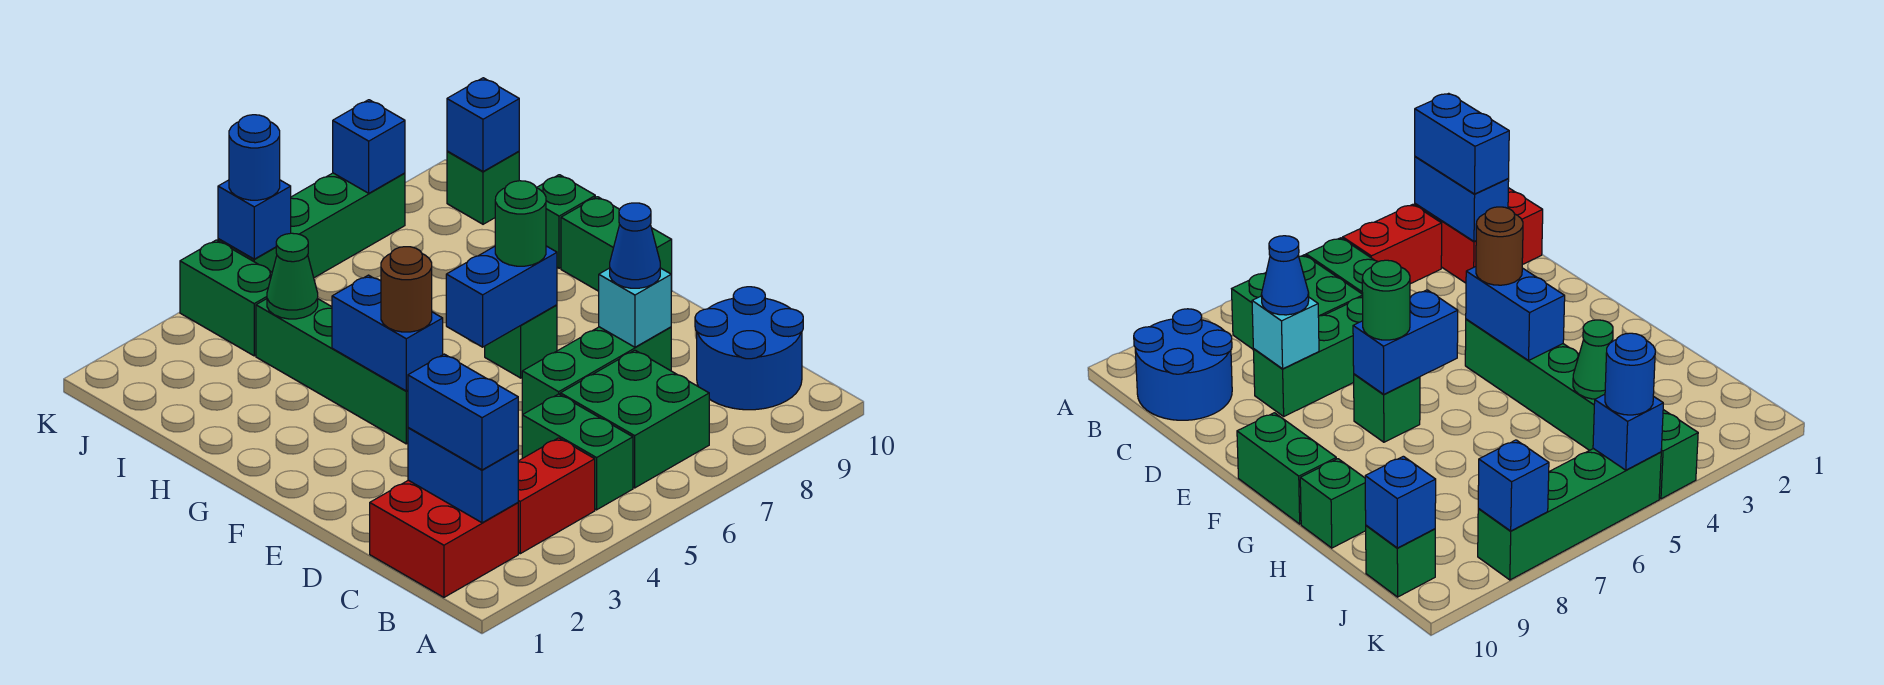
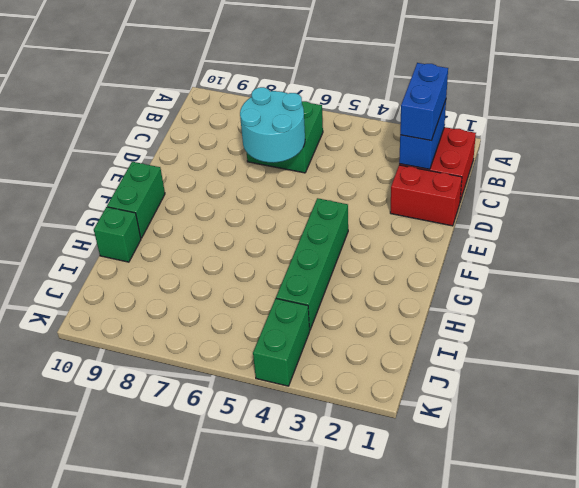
cyan 2x2 round brick [240,87,305,163] -> none
red 1x2 brick [390,165,462,226] -> red 1x2 brick moved to [518,438,595,554]
none -> green 1x2 brick [522,394,633,510]
none -> blue 2x2 round brick [695,287,803,410]
none -> green 1x3 brick [522,327,671,415]

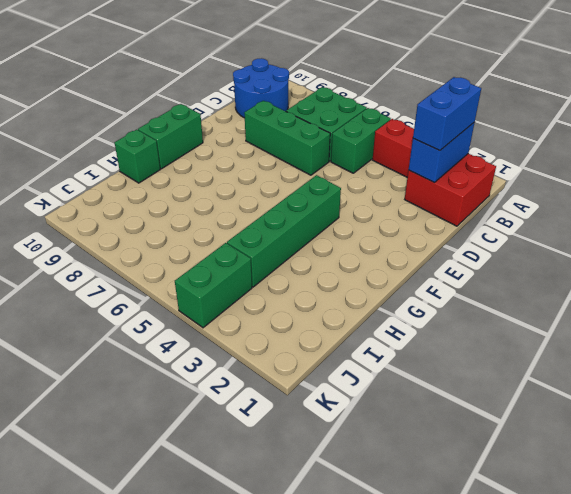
none -> green 1x1 brick [485,305,557,378]
none -> green 1x1 brick [447,151,519,224]
none -> green 1x4 brick [218,173,405,278]

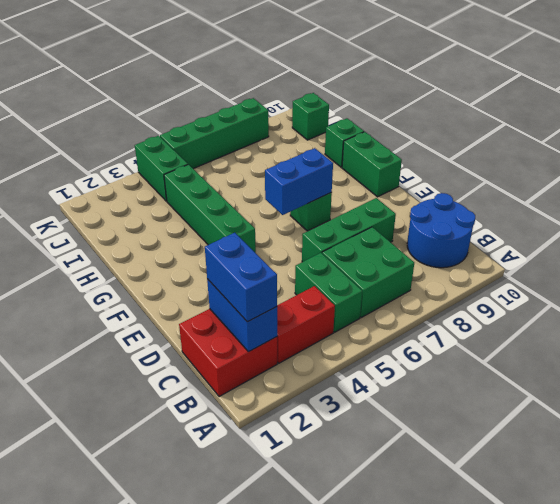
none -> cyan 1x1 brick [599,268,671,347]
none -> blue 1x2 brick [332,275,443,391]
none -> green 1x1 cone [267,233,318,319]

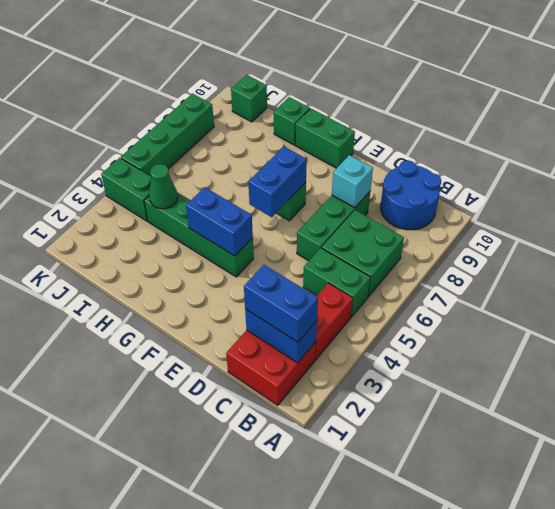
none -> blue 1x1 brick [447,78,519,172]
none -> blue 1x1 brick [218,180,291,259]
none -> blue 1x1 brick [333,100,405,193]

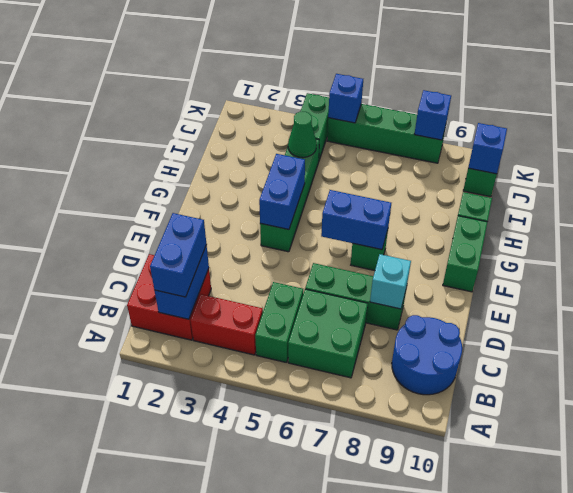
none -> blue 1x1 cone [610,203,660,288]
none -> brown 1x1 round brick [381,247,432,332]
none -> green 1x1 round brick [495,181,546,266]

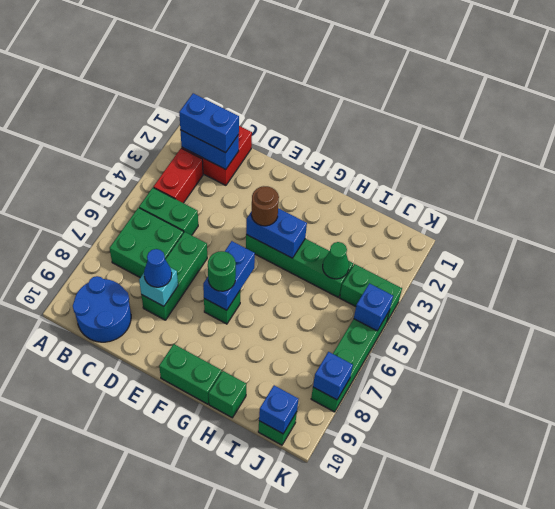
none -> blue 1x1 round brick [229,115,280,200]

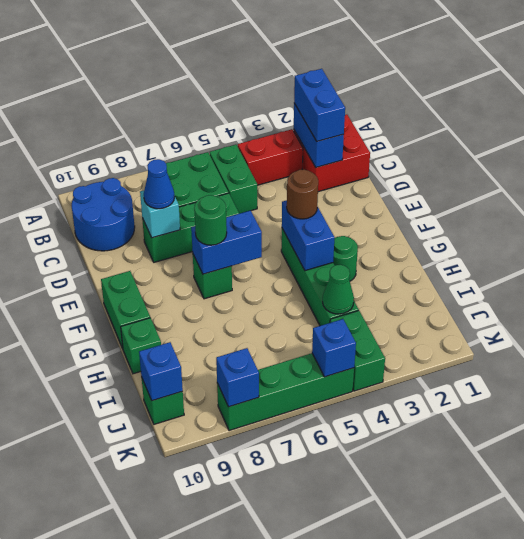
green 1x1 round brick [333,236,358,281] -> none
none -> blue 1x1 round brick [229,115,280,200]

